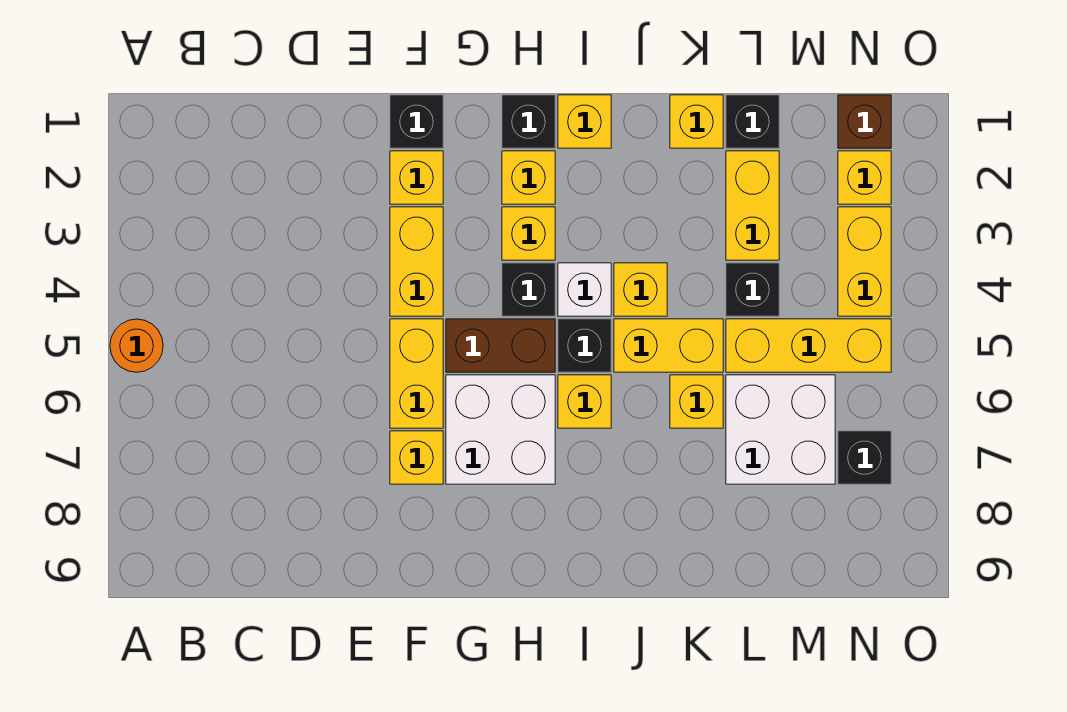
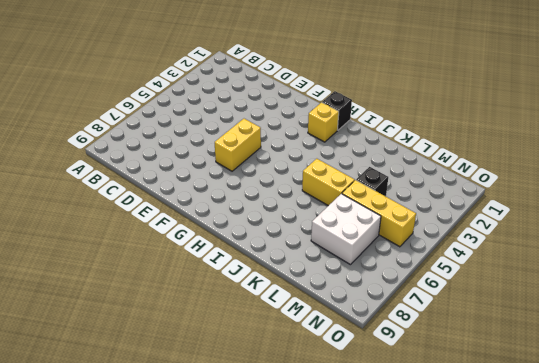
none -> orange 1x1 round brick [110,319,163,372]
none -> black 1x1 brick [390,95,443,148]
none -> yellow 1x1 brick [390,151,443,204]

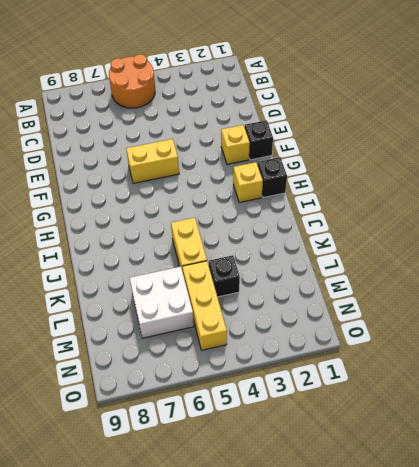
orange 2x2 round brick [109,54,155,108] -> orange 1x1 round brick [110,319,163,372]
none -> yellow 1x2 brick [390,207,443,316]
none -> yellow 1x1 brick [390,431,443,484]
none -> brown 1x2 brick [446,319,555,372]

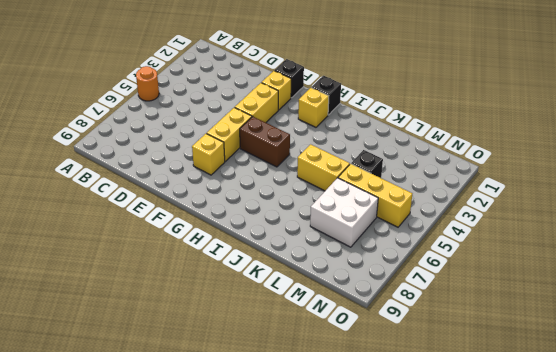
none -> white 2x2 brick [446,375,555,484]
none -> yellow 1x1 brick [502,207,555,260]
none -> black 1x1 brick [502,263,555,316]

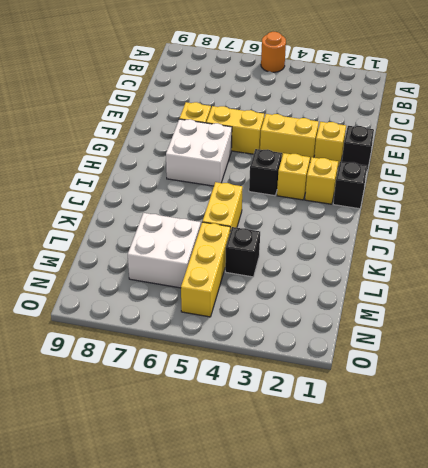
none -> brown 1x2 brick [446,319,555,372]
none -> yellow 1x1 brick [558,95,611,148]
none -> white 1x1 brick [558,263,611,316]

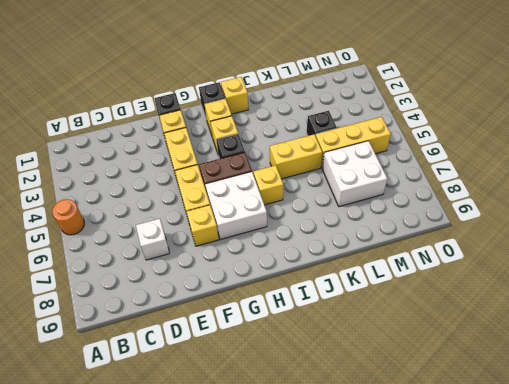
white 1x1 brick [136,219,169,260] -> white 1x1 brick moved to [558,263,611,316]
none -> black 1x1 brick [558,319,611,372]
none -> yellow 1x1 brick [614,263,667,316]
none -> yellow 1x1 brick [670,95,723,148]

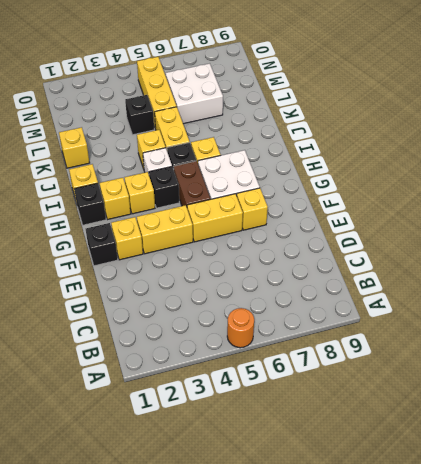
none -> yellow 1x1 brick [670,375,723,428]
none -> black 1x1 brick [726,95,779,148]
none -> yellow 1x2 brick [726,151,779,260]

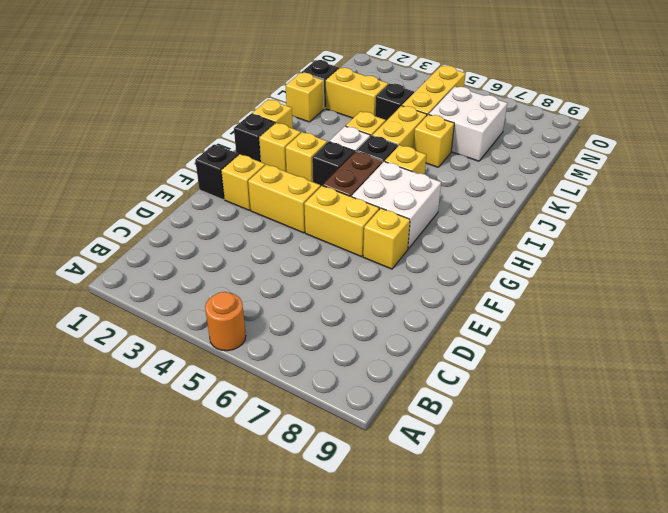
none -> brown 1x1 brick [838,95,891,148]
none -> yellow 1x1 brick [838,151,891,204]
none -> yellow 1x2 brick [838,207,891,316]

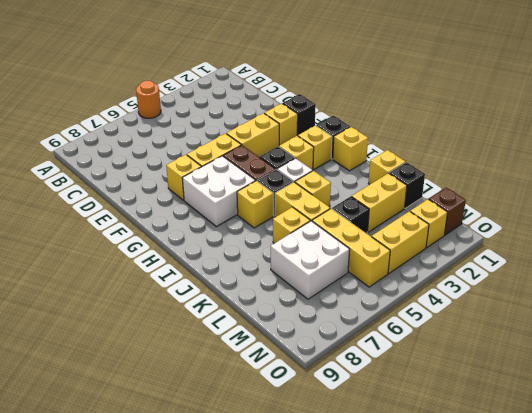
none -> black 1x1 brick [838,431,891,484]

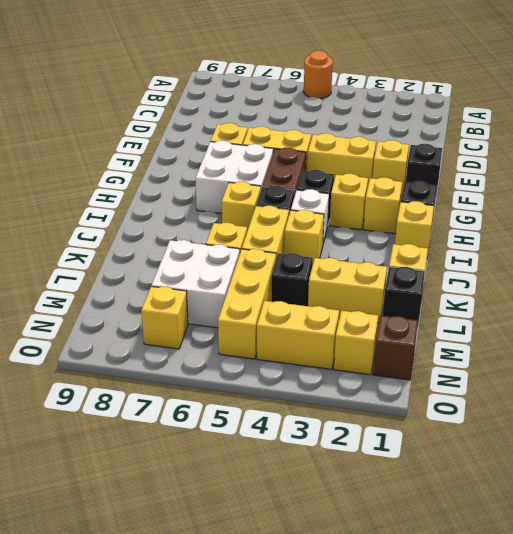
yellow 1x1 brick [141,286,188,349] -> black 1x1 brick [838,431,891,484]

